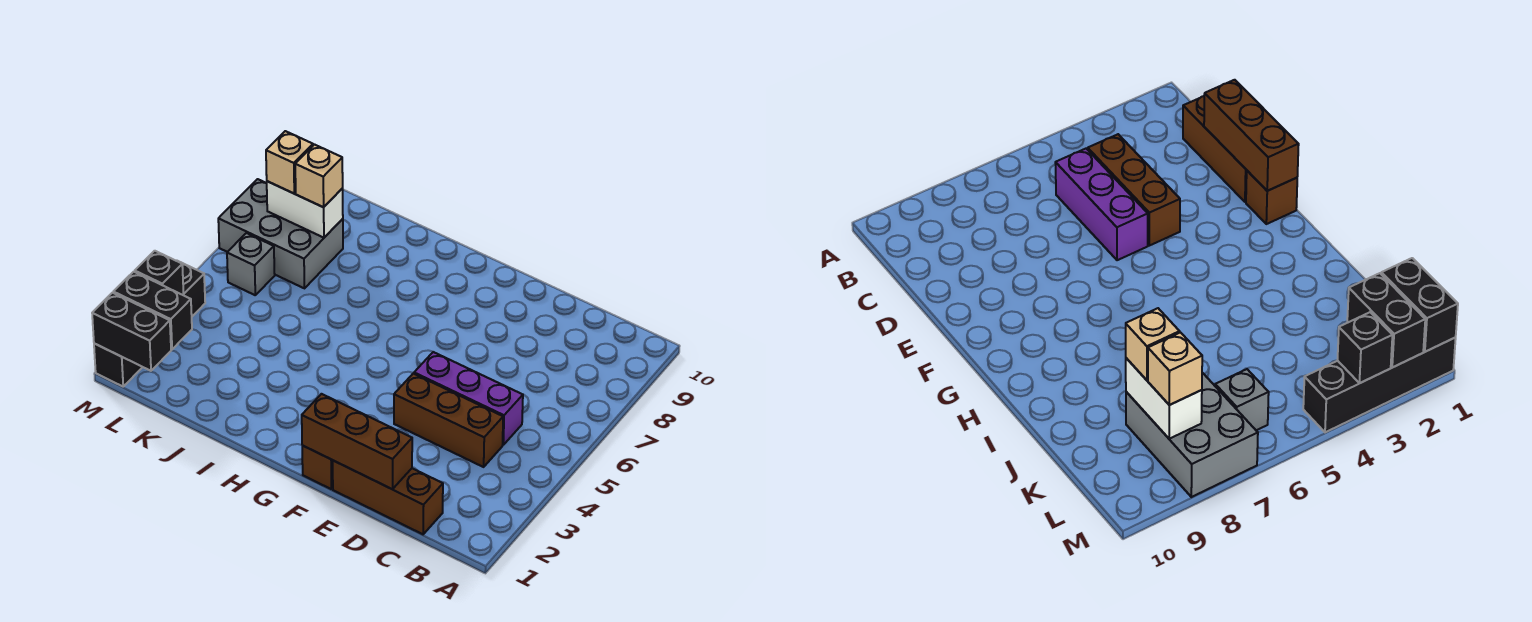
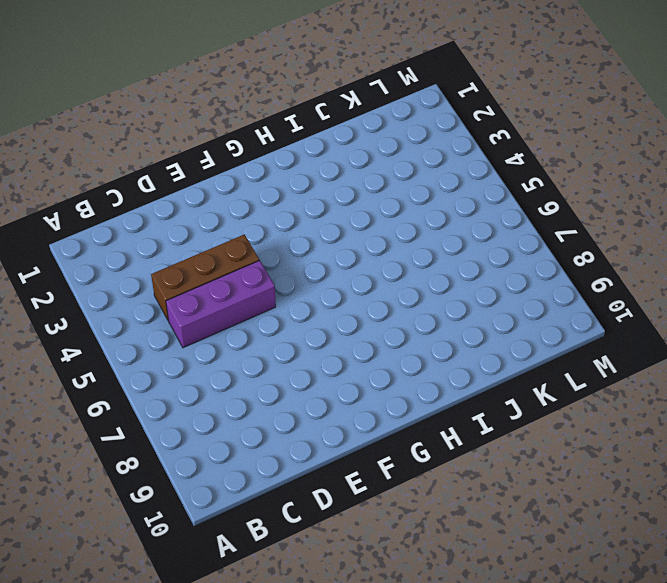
none -> brown 1x3 brick [333,461,443,534]
none -> brown 1x1 brick [302,446,333,489]
none -> grey 2x3 brick [218,179,343,288]

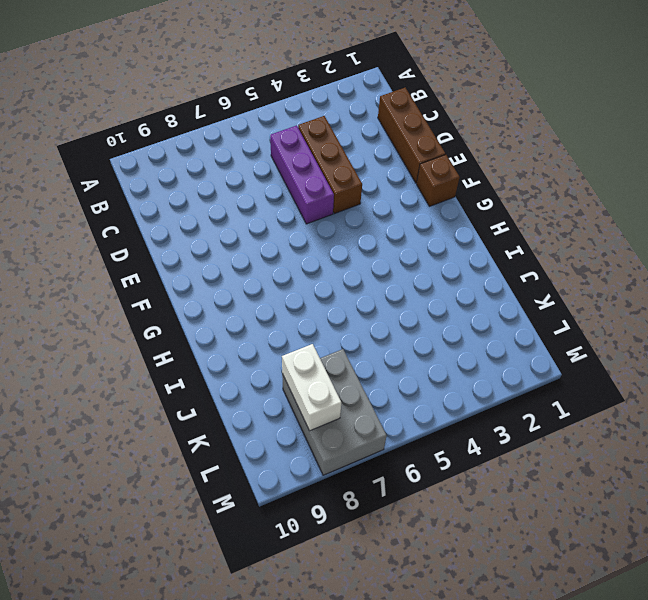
none -> grey 1x1 brick [227,233,275,295]
none -> black 1x4 brick [94,260,205,386]
none -> brown 1x3 brick [302,394,412,489]

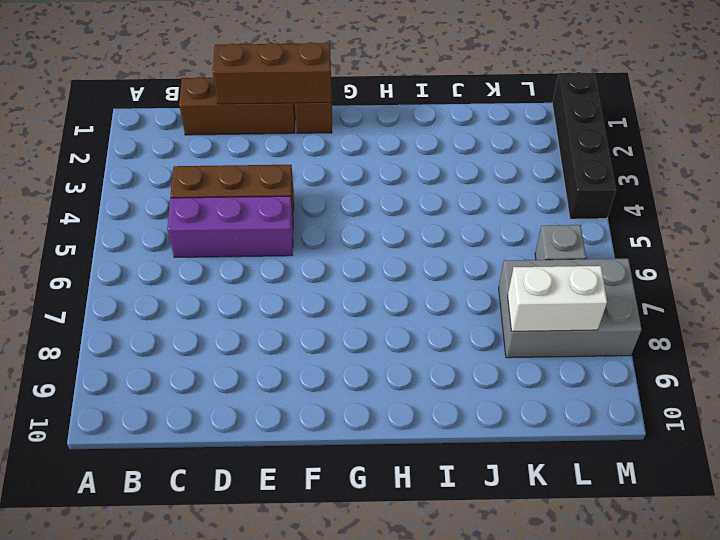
none -> black 1x2 brick [92,293,171,371]
none -> black 1x2 brick [114,272,192,349]
none -> black 1x1 brick [135,251,184,295]

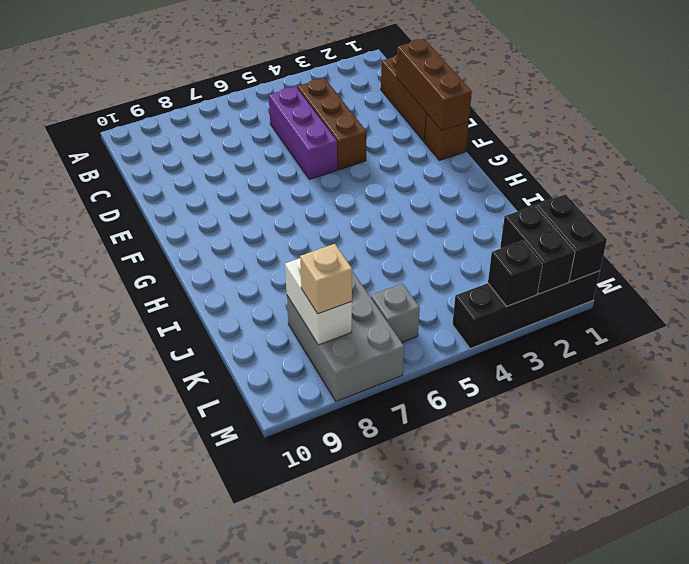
none -> tan 1x1 brick [295,145,343,207]

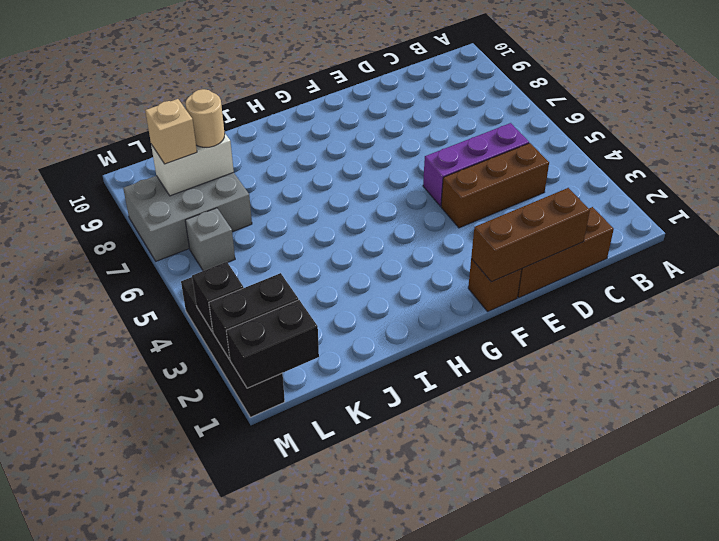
tan 1x1 round brick [186,89,225,147] -> tan 1x1 brick [295,145,343,207]

